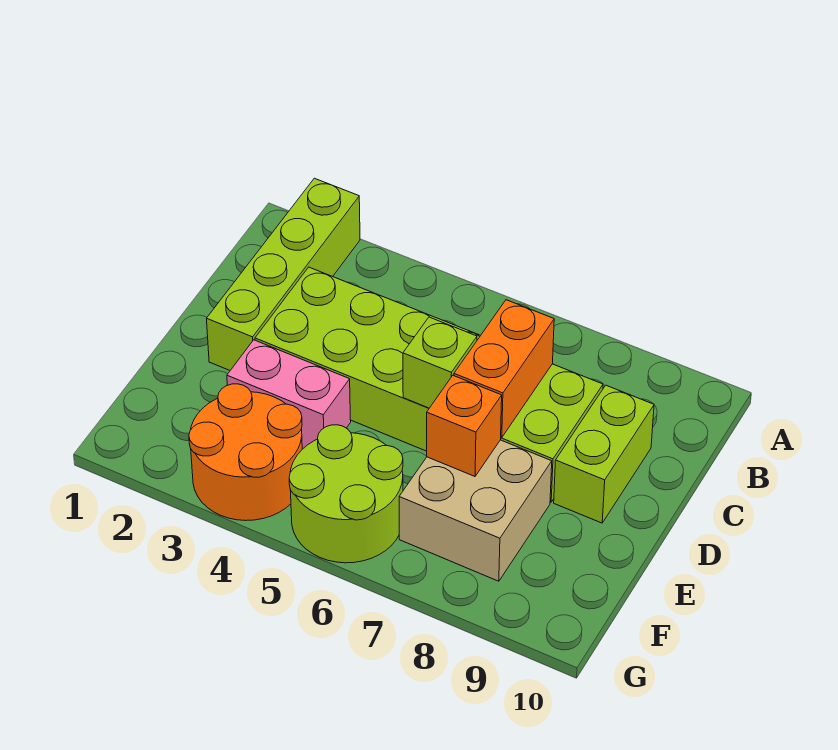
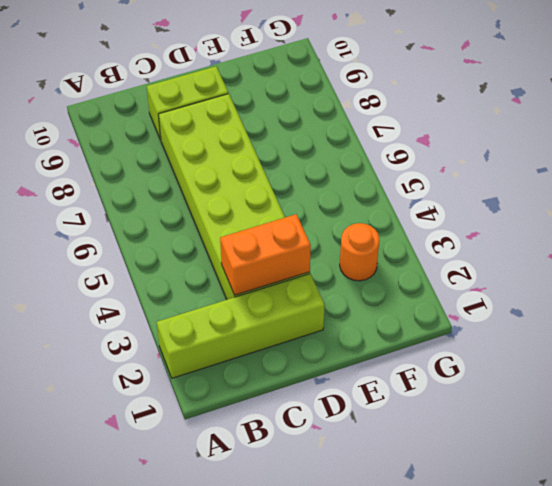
orange 1x2 brick [220,214,311,295] -> orange 1x2 brick moved to [454,300,554,438]
orange 1x1 round brick [340,223,379,281] -> orange 2x2 round brick [189,384,302,521]
none -> pink 1x2 brick [227,340,351,449]
none -> tan 2x2 brick [399,440,552,581]

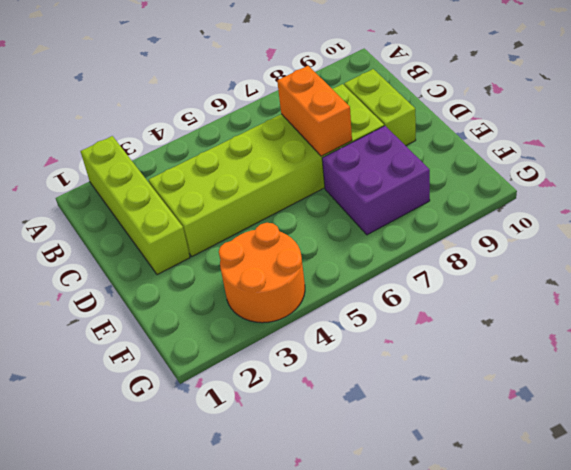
purple 2x2 brick [322,126,430,235] -> tan 2x2 brick [399,440,552,581]
none -> pink 1x2 brick [227,340,351,449]
none -> lime 2x2 round brick [289,425,403,563]

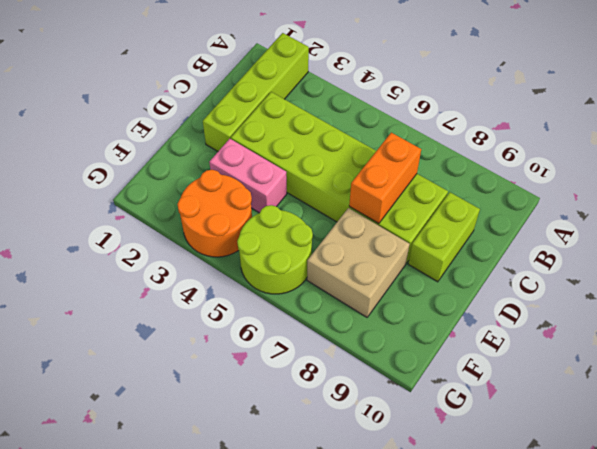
none -> lime 1x1 brick [403,317,477,408]
none -> orange 1x1 brick [427,376,502,476]

